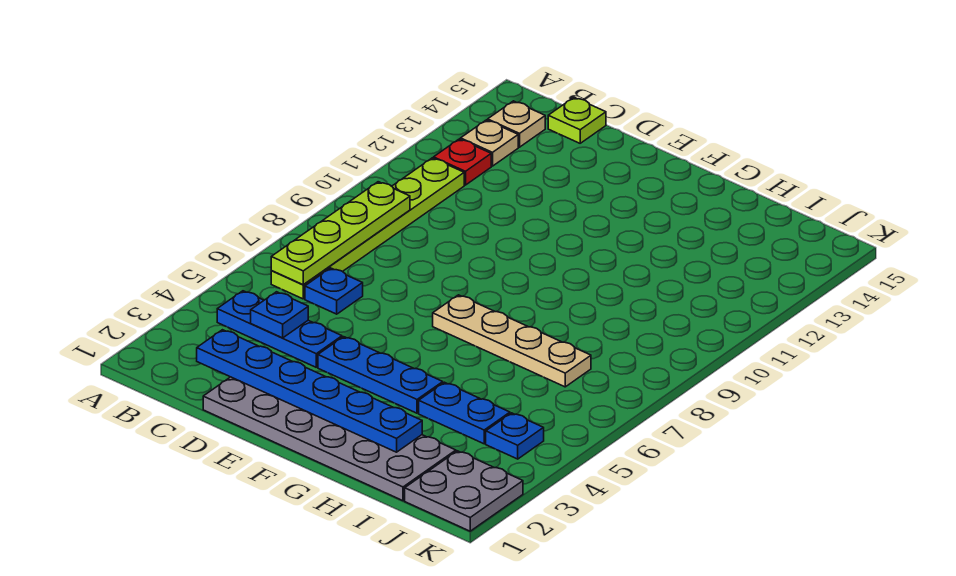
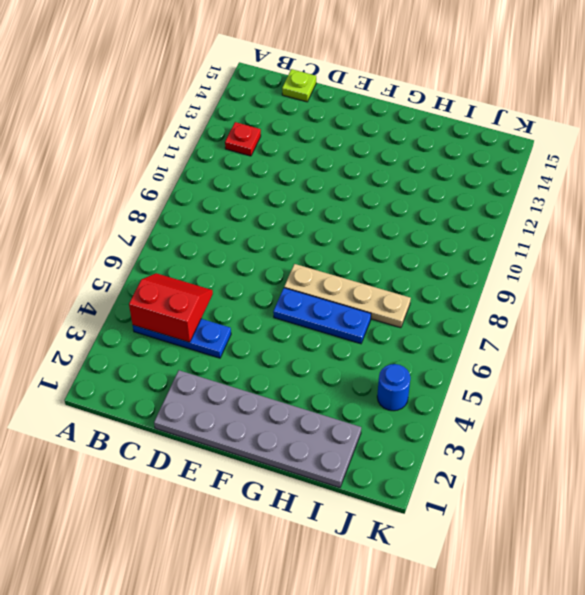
red 2x2 slope [129,273,213,342] -> blue 1x1 plate [251,292,308,338]
blue 1x3 plate [273,288,371,344] -> blue 1x3 plate moved to [318,337,443,413]
blue 1x1 round brick [377,364,410,411] -> blue 1x1 plate [486,413,544,459]
none -> lime 1x6 plate [271,158,464,299]
none -> tan 1x1 plate [461,120,518,166]
none -> tan 1x1 plate [488,101,545,147]

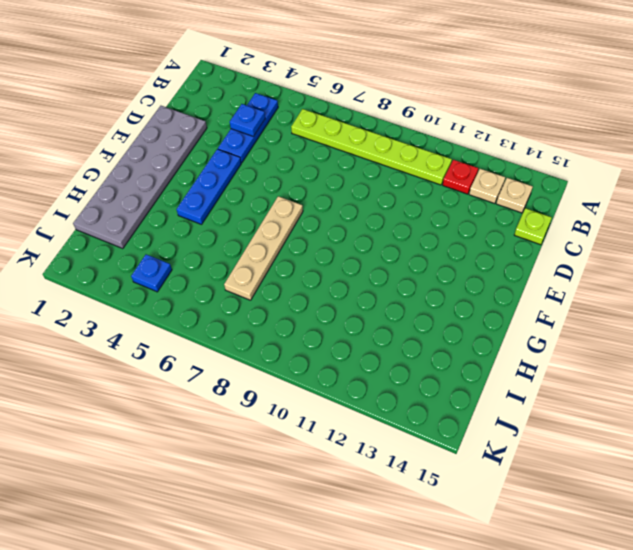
none -> blue 1x1 plate [305,268,363,314]
none -> blue 1x2 plate [419,382,510,444]
none -> grey 2x2 plate [405,451,523,531]

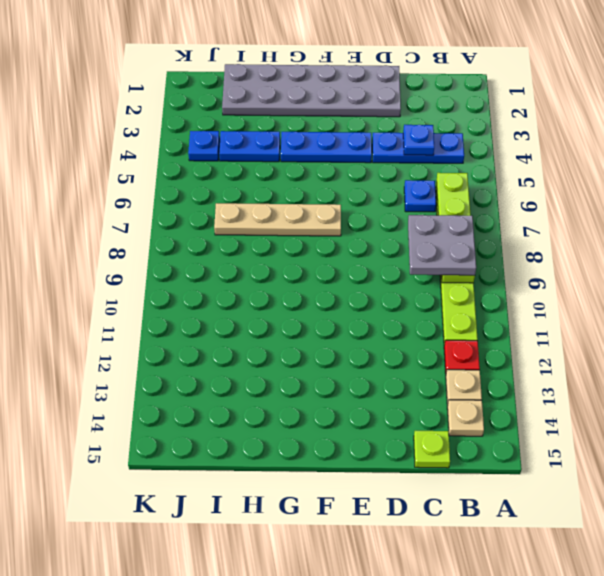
grey 2x2 plate [408,215,476,275] -> grey 2x2 plate moved to [405,451,523,531]
none -> blue 1x6 plate [197,330,422,452]

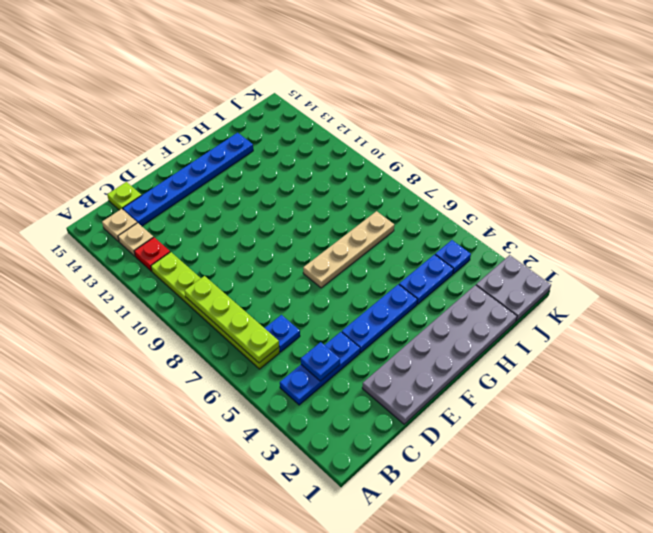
blue 1x6 plate [123,133,253,226] -> blue 1x6 plate moved to [197,330,422,452]

